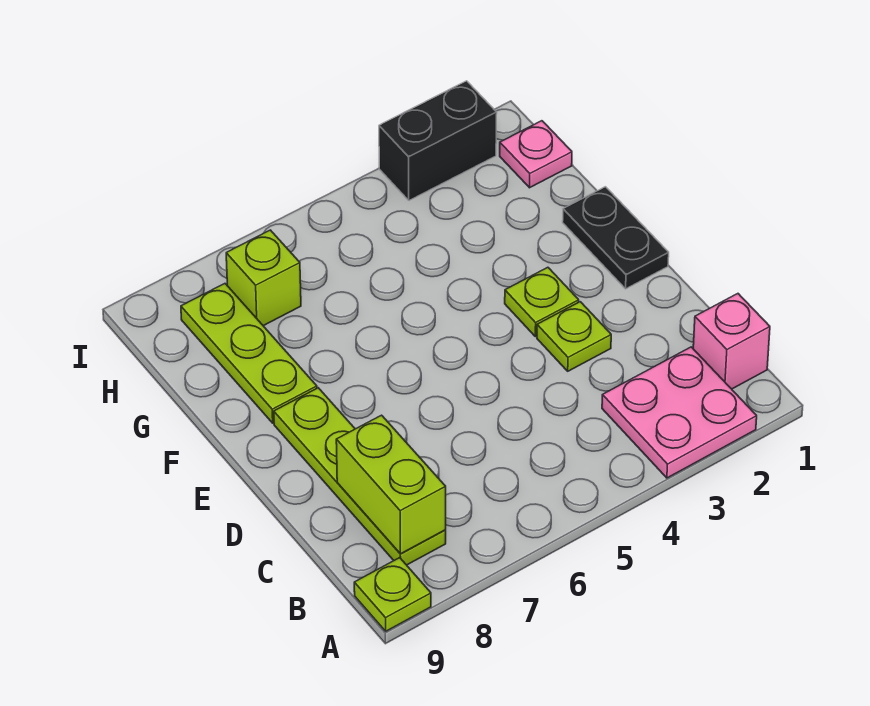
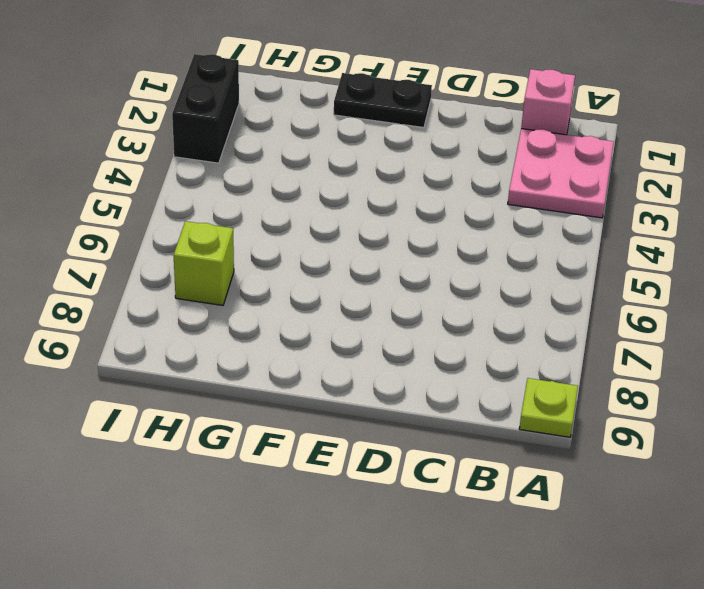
none -> lime 1x4 plate [274,388,446,565]
none -> lime 1x1 plate [537,302,611,371]
none -> lime 1x1 plate [505,267,579,337]

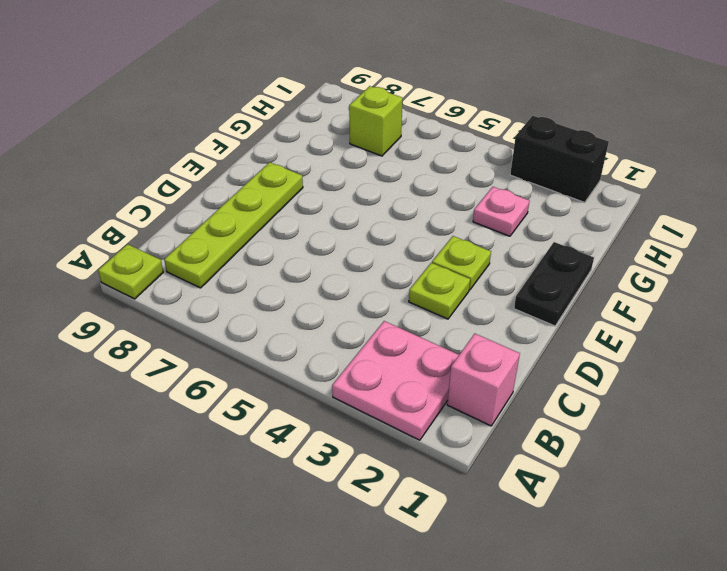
pink 1x1 plate [473,187,529,236] -> pink 1x1 plate moved to [500,121,572,188]
none -> lime 1x3 plate [181,284,317,423]
none -> lime 1x2 brick [336,415,446,554]

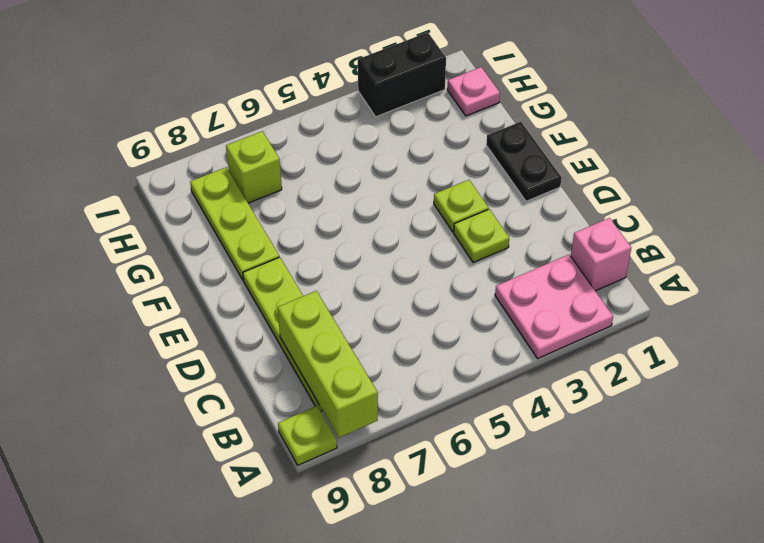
lime 1x3 brick [278,291,378,438] -> lime 1x2 brick [336,415,446,554]

